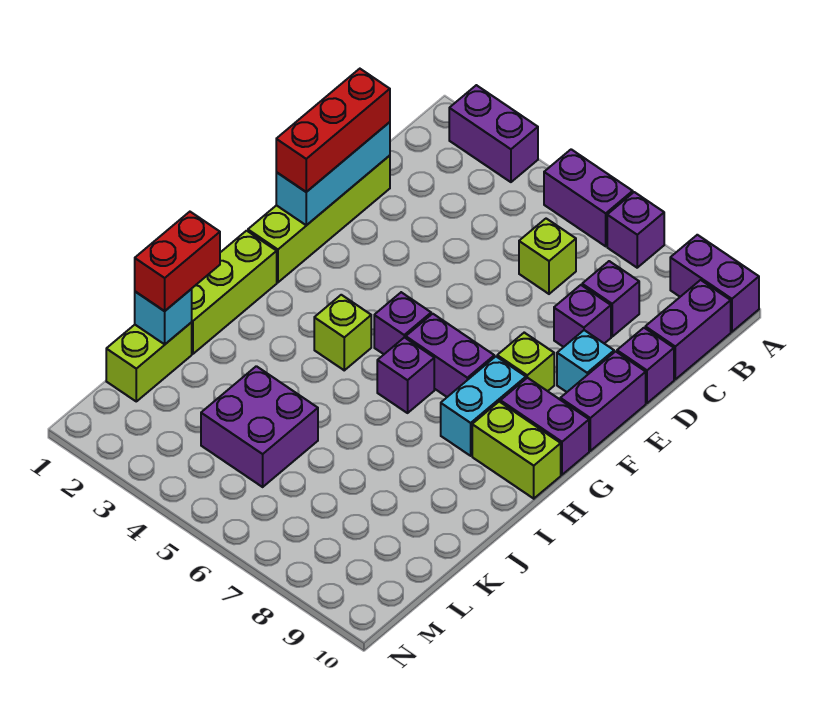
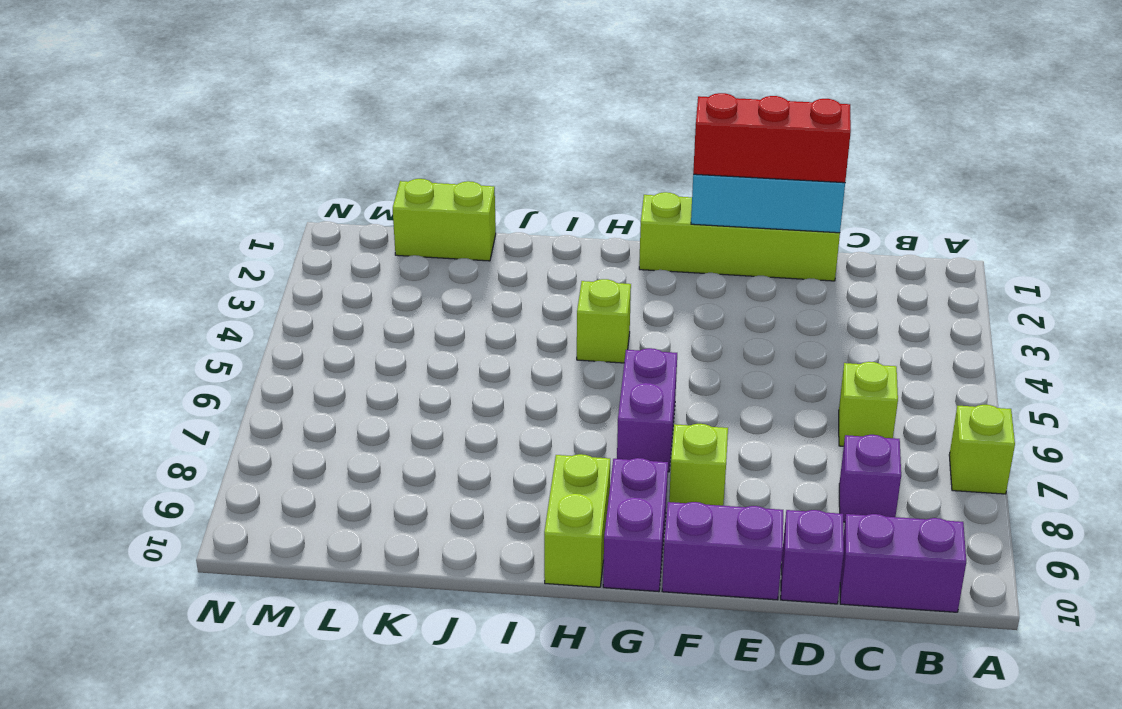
lime 1x1 brick [949,405,1015,494] -> purple 1x1 brick [607,192,664,268]
none -> purple 1x2 brick [449,85,538,182]
none -> purple 1x2 brick [544,149,633,246]
none -> purple 1x2 brick [670,235,759,332]

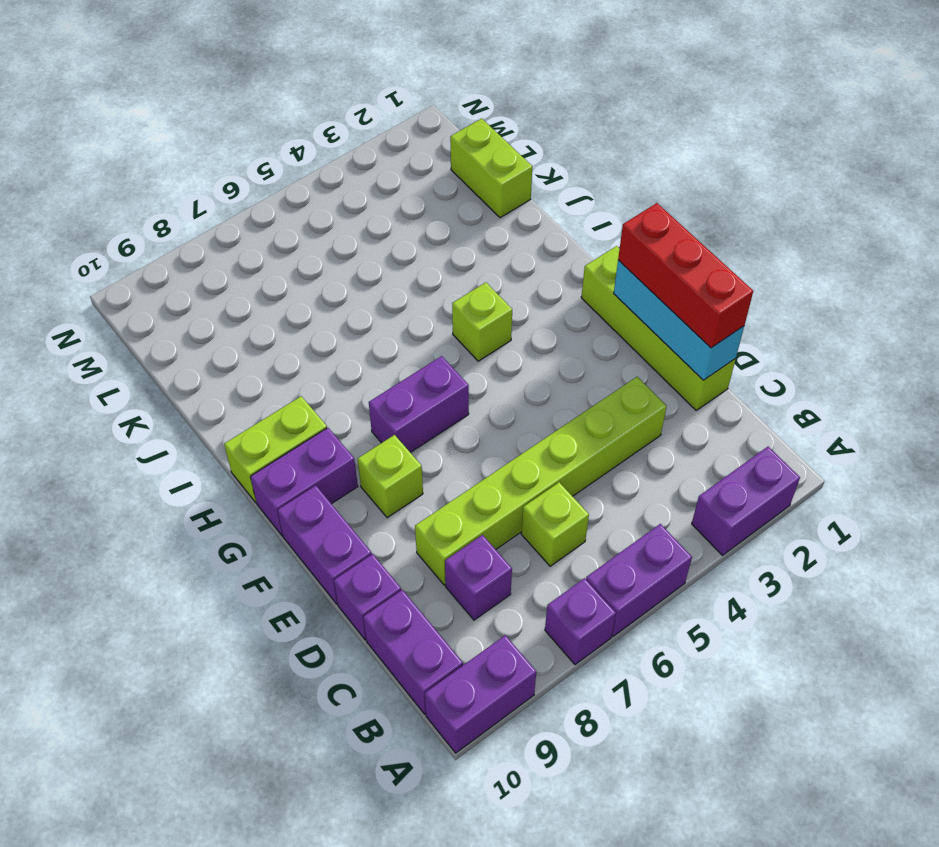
lime 1x6 brick [415,377,667,585] -> purple 1x1 brick [554,285,611,347]
none -> cyan 1x1 brick [557,330,614,392]
none -> purple 1x1 brick [374,292,431,354]
none -> cyan 1x2 brick [441,357,526,456]

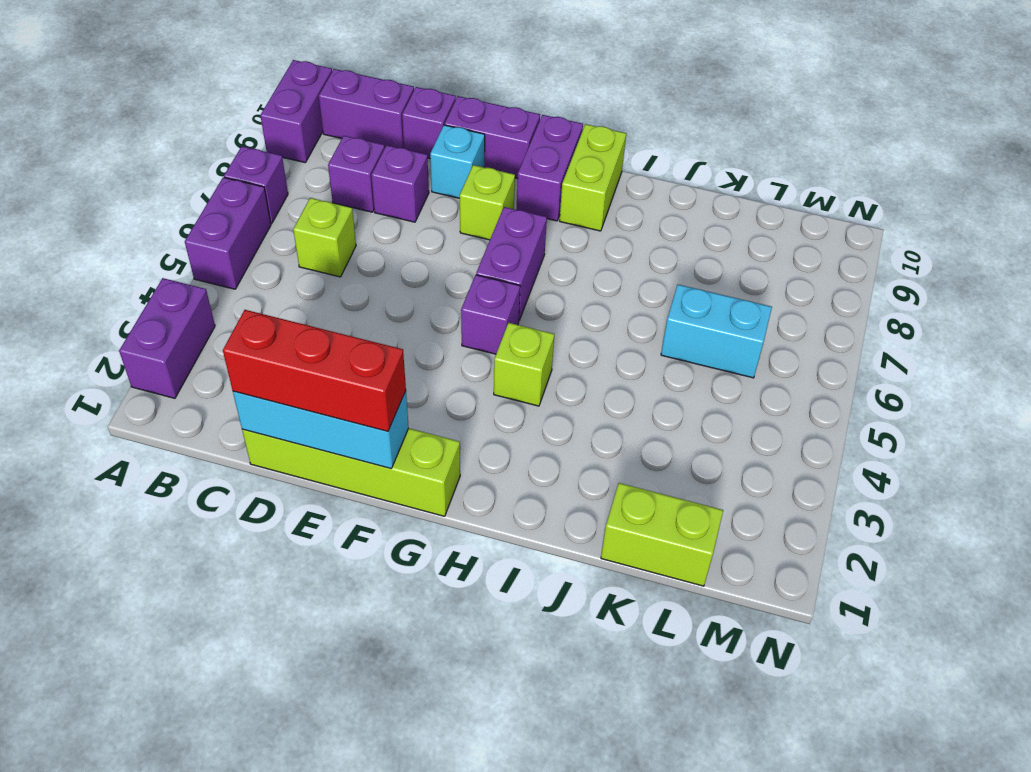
cyan 1x2 brick [661,285,772,378] -> cyan 1x2 brick moved to [441,357,526,456]
none -> lime 1x3 brick [191,231,277,354]
none -> purple 1x1 brick [377,337,434,413]
none -> purple 2x2 brick [201,366,318,487]

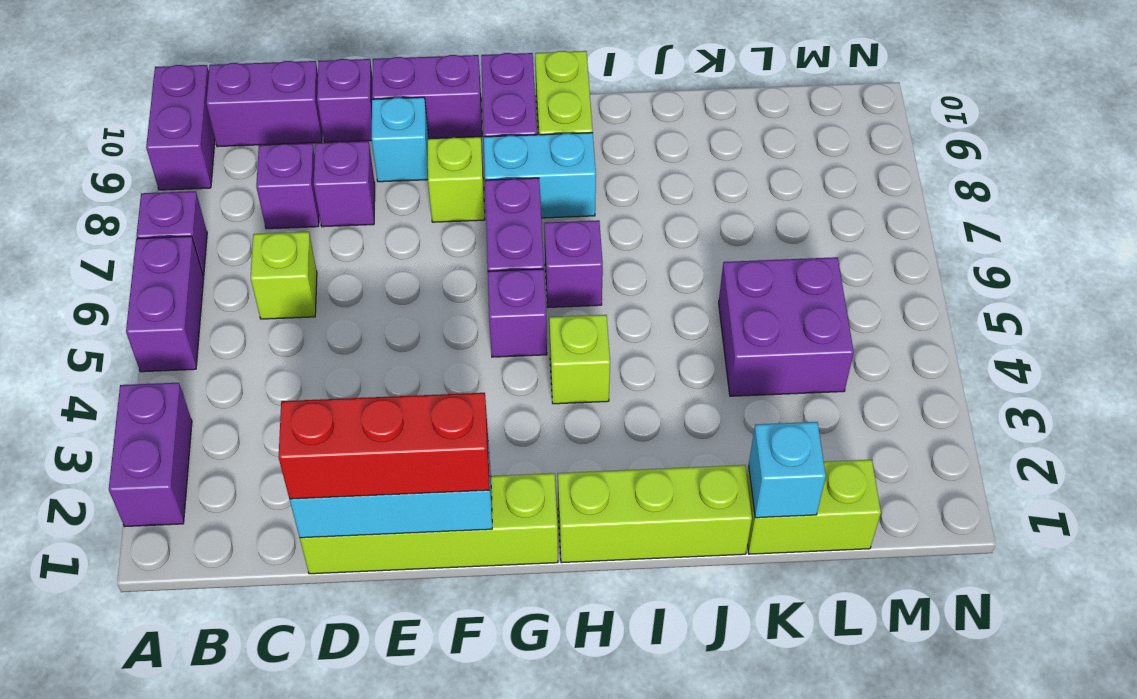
none -> red 1x2 brick [135,212,220,311]

